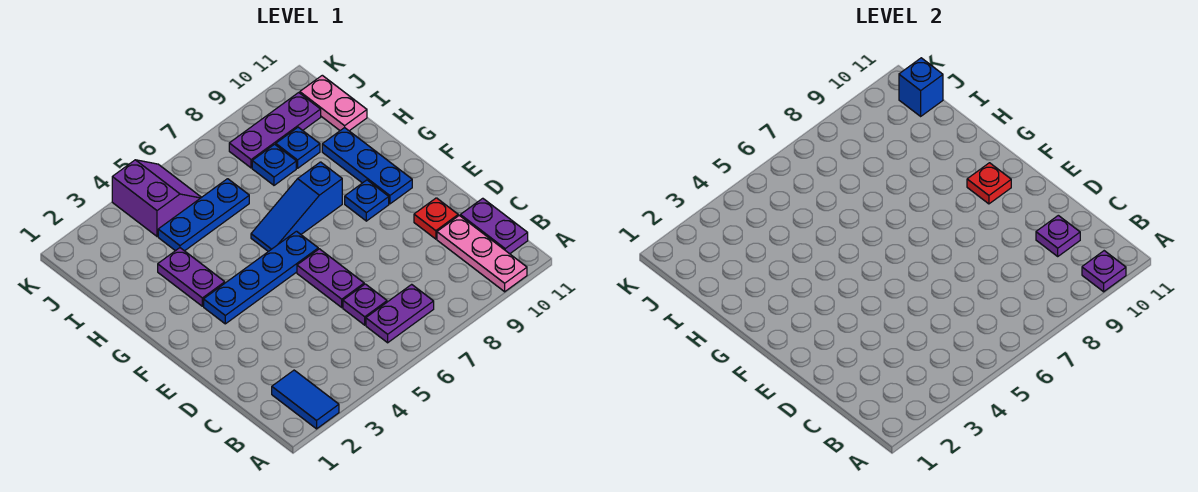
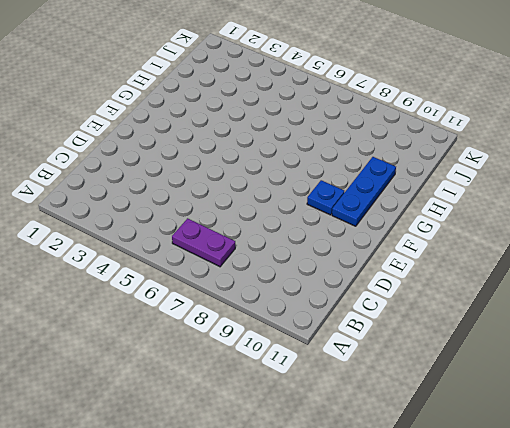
none -> blue 1x2 tile [272,370,339,429]
none -> pink 1x3 plate [437,215,527,292]
none -> purple 1x2 plate [460,198,528,254]

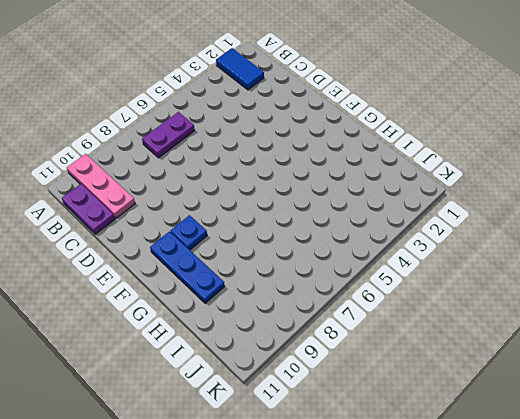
none -> purple 1x1 plate [343,284,387,325]
none -> purple 1x2 plate [297,249,364,307]
none -> red 1x1 plate [414,198,458,239]

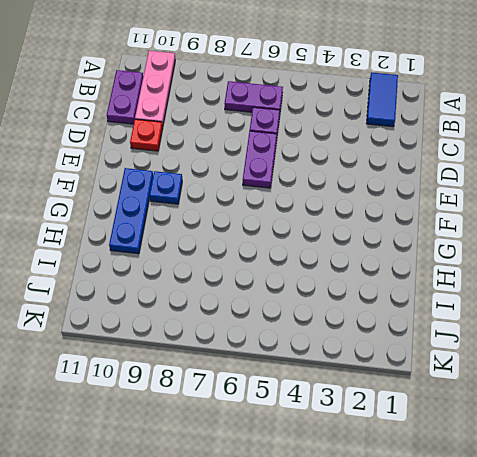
none -> blue 1x4 plate [204,231,318,324]
none -> purple 1x2 plate [158,248,225,306]
none -> blue 1x3 slope [251,162,342,252]

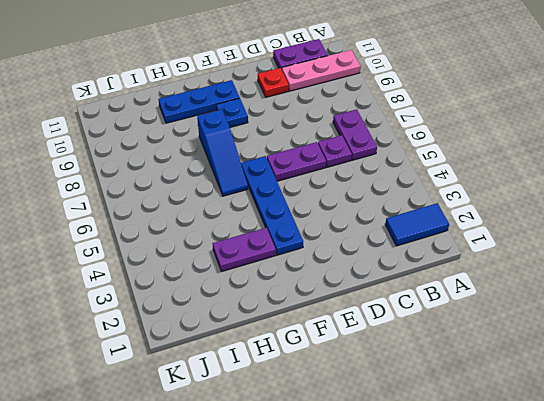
none -> blue 1x3 plate [158,179,249,251]
none -> blue 1x1 plate [252,144,296,185]
none -> blue 1x1 plate [276,127,320,168]

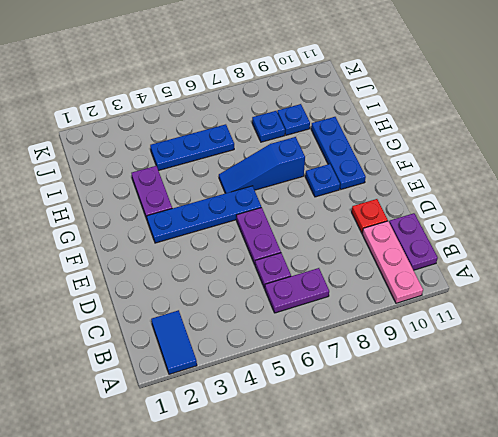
none -> pink 1x2 plate [300,75,367,131]
none -> purple 2x2 slope [112,160,201,236]
none -> purple 1x3 plate [229,93,321,168]

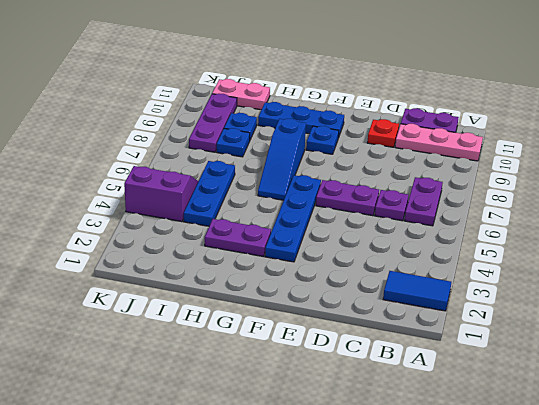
none -> purple 1x1 plate [1082,251,1126,292]
none -> purple 1x1 plate [1036,215,1080,256]
none -> red 1x1 plate [967,163,1011,204]

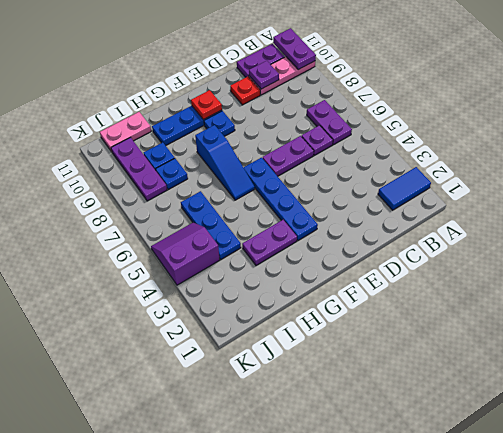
purple 1x2 plate [273,28,316,70] -> purple 1x1 plate [1082,251,1126,292]
none -> blue 1x1 brick [899,58,943,116]

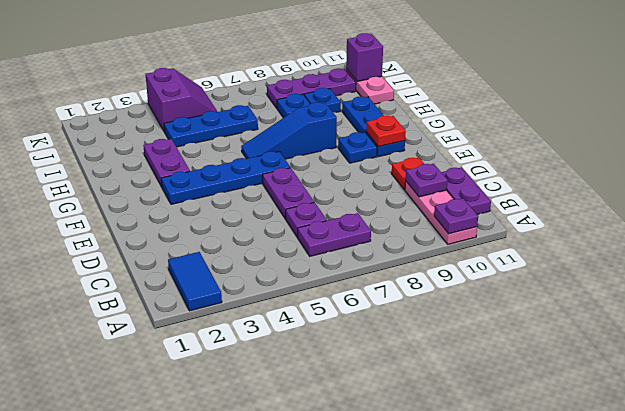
purple 1x1 brick [346,33,383,81] -> blue 1x1 brick [899,58,943,116]

